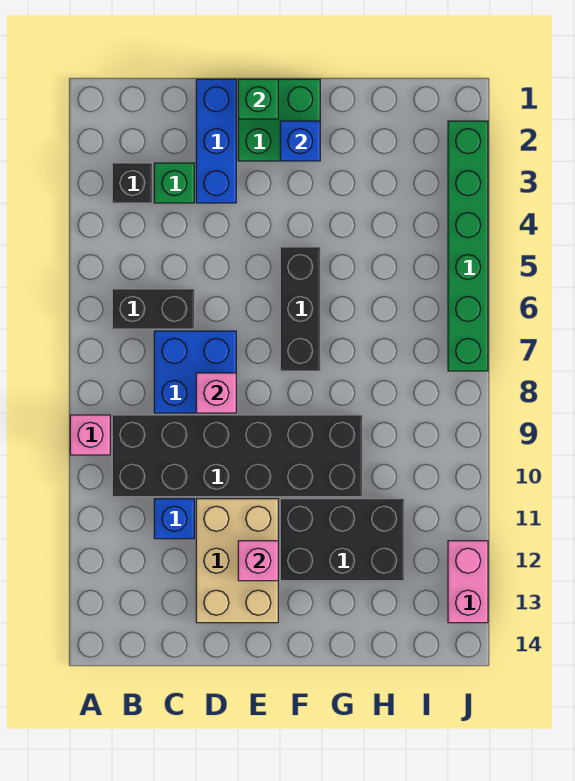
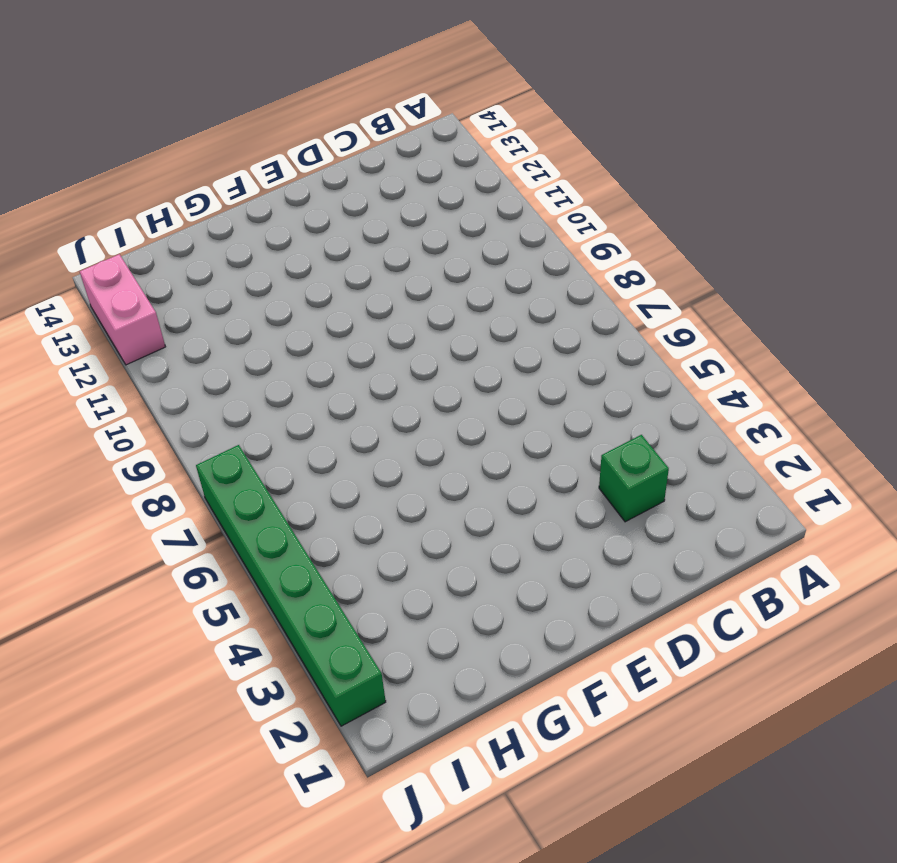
none -> pink 1x1 brick [70,415,110,455]
none -> black 1x1 brick [112,163,152,203]
none -> black 1x2 brick [112,289,194,329]

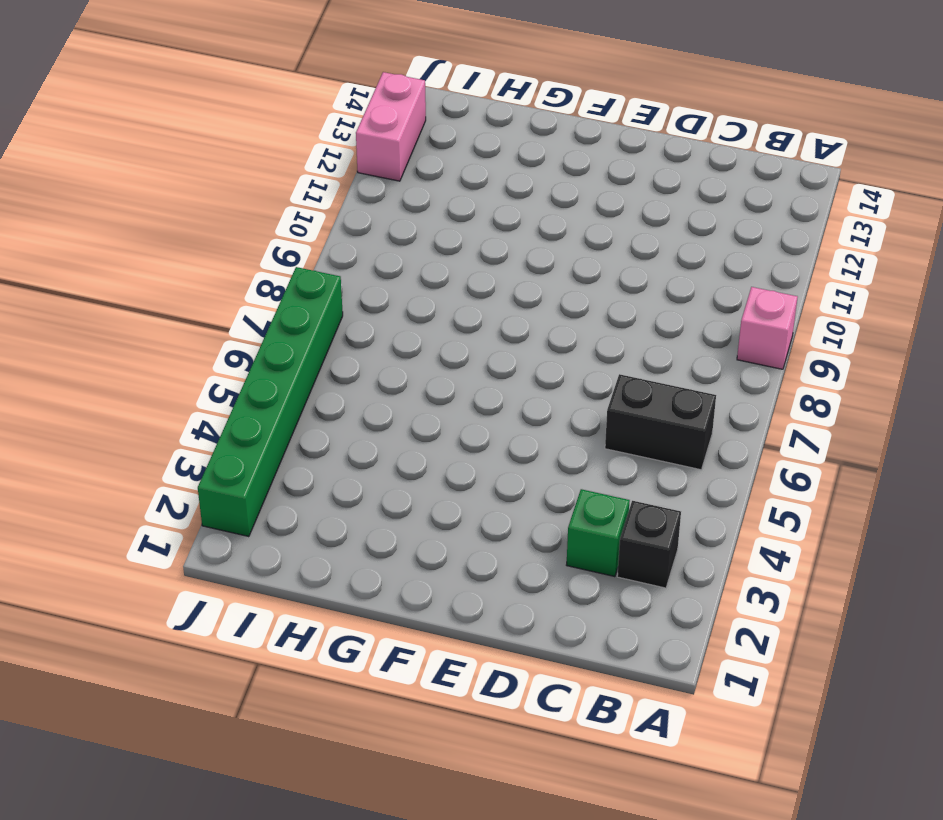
none -> black 2x6 brick [112,415,362,497]
none -> blue 2x2 brick [154,331,236,413]
none -> blue 1x1 brick [154,499,194,539]

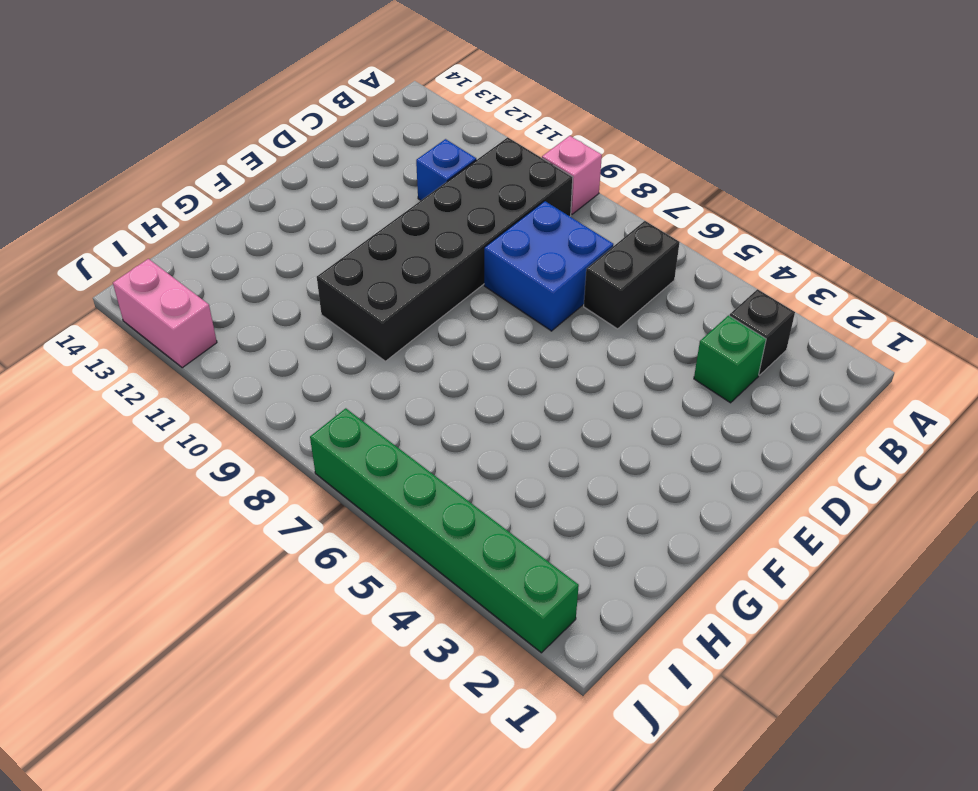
none -> blue 1x3 brick [196,79,236,203]
none -> tan 2x3 brick [196,499,278,623]
none -> green 2x2 brick [238,79,320,161]

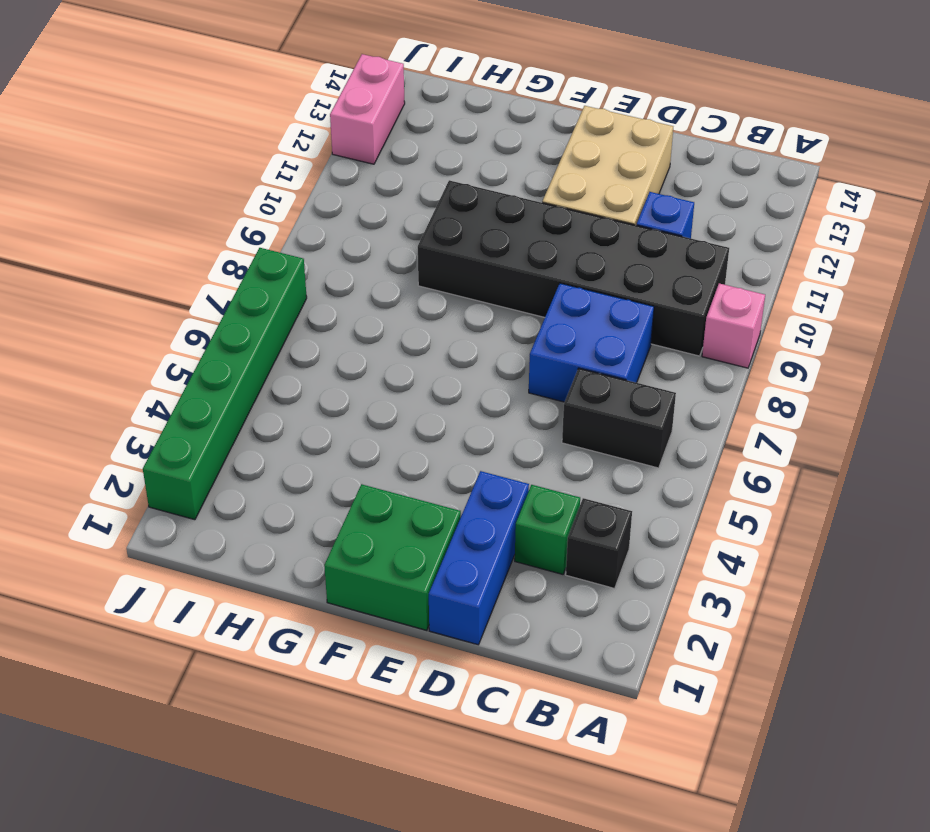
none -> black 1x3 brick [280,247,320,371]
none -> black 2x3 brick [280,499,404,581]
none -> pink 1x1 brick [196,373,236,413]

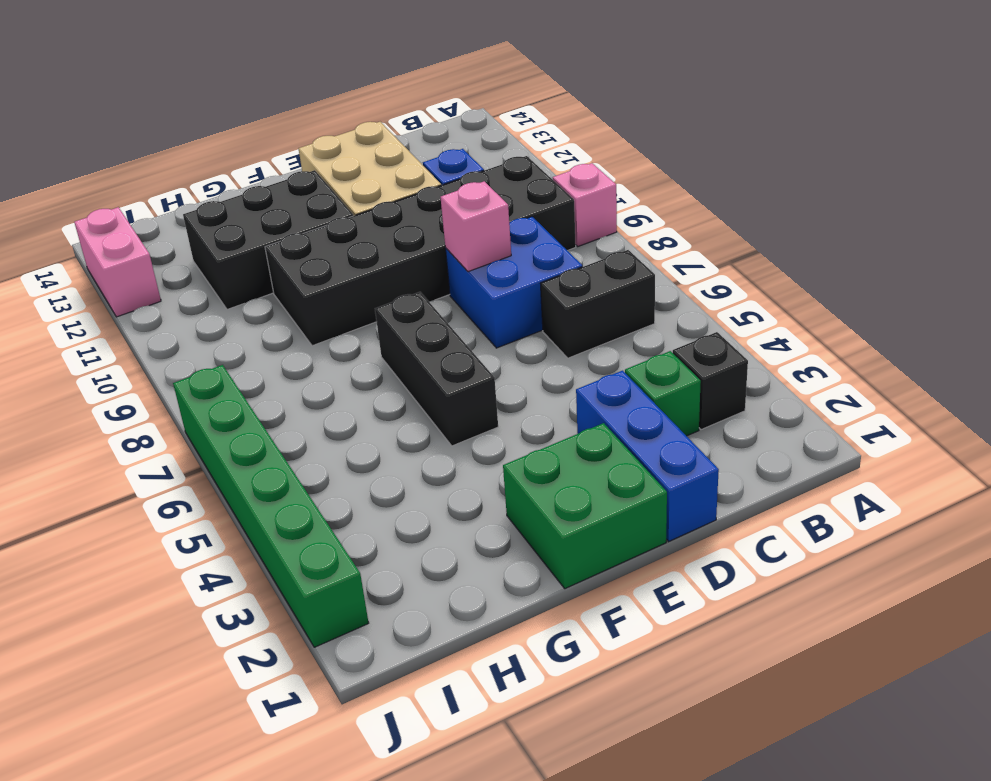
none -> green 1x1 brick [238,79,278,119]
none -> pink 1x1 brick [238,541,278,581]
none -> blue 1x1 brick [280,121,320,161]

